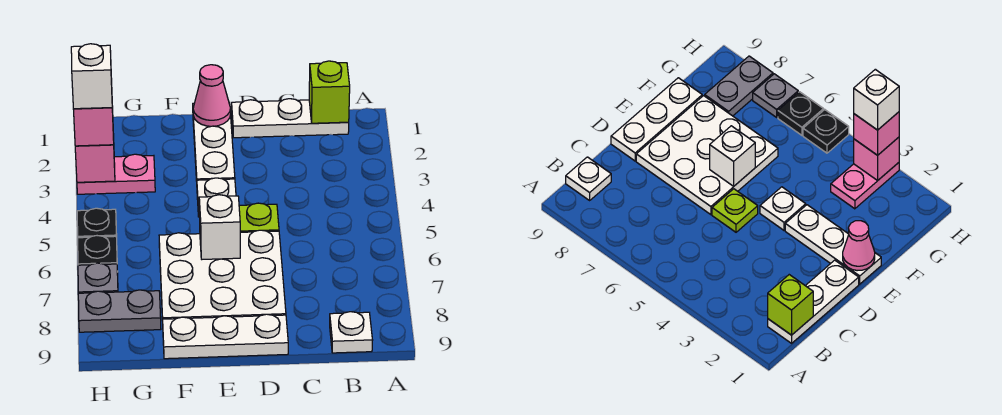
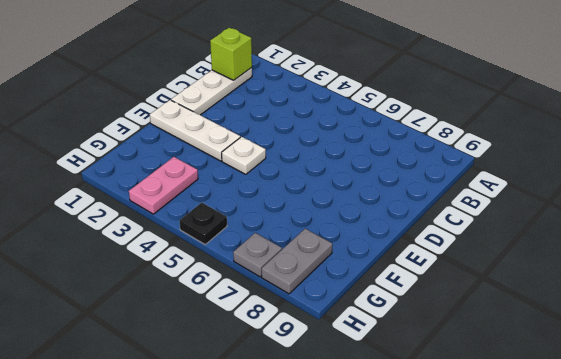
none -> white 1x1 plate [330,312,373,353]
none -> lime 1x1 plate [239,203,279,232]
none -> white 3x3 plate [159,230,286,321]

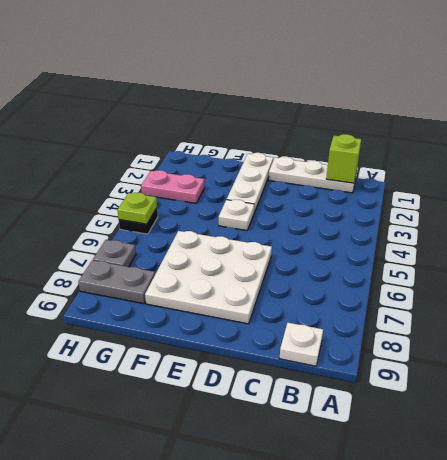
lime 1x1 plate [118,193,157,224] -> lime 1x1 plate moved to [239,203,279,232]
none -> white 1x3 plate [163,314,288,359]
none -> black 1x1 plate [78,236,118,272]
none -> pink 1x1 cone [193,65,231,126]

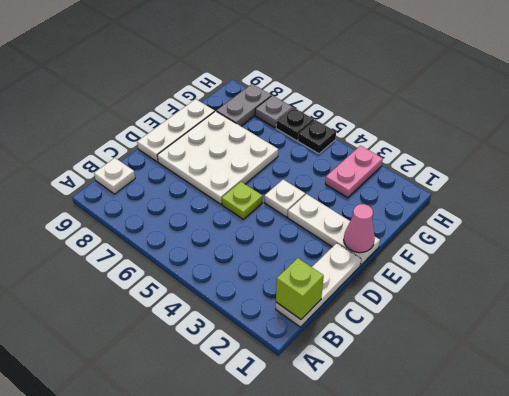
none -> white 1x1 brick [199,195,240,259]
none -> pink 1x1 brick [75,134,115,182]
none -> pink 1x1 brick [73,106,114,146]

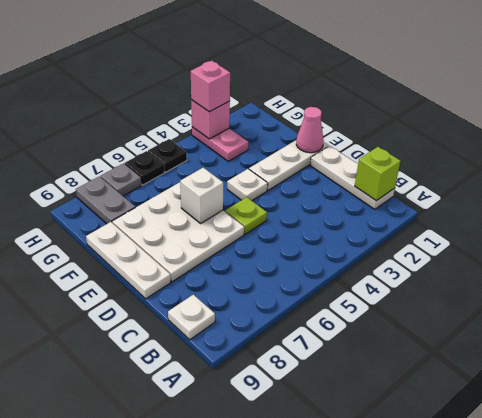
none -> white 1x1 brick [71,44,112,109]

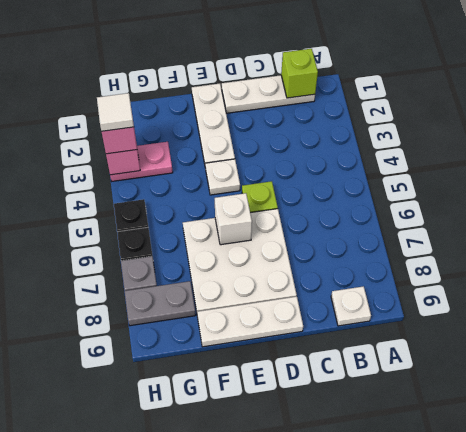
white 1x1 tile [97,93,134,131] -> white 1x1 brick [71,44,112,109]
none -> pink 1x1 cone [193,65,231,126]

